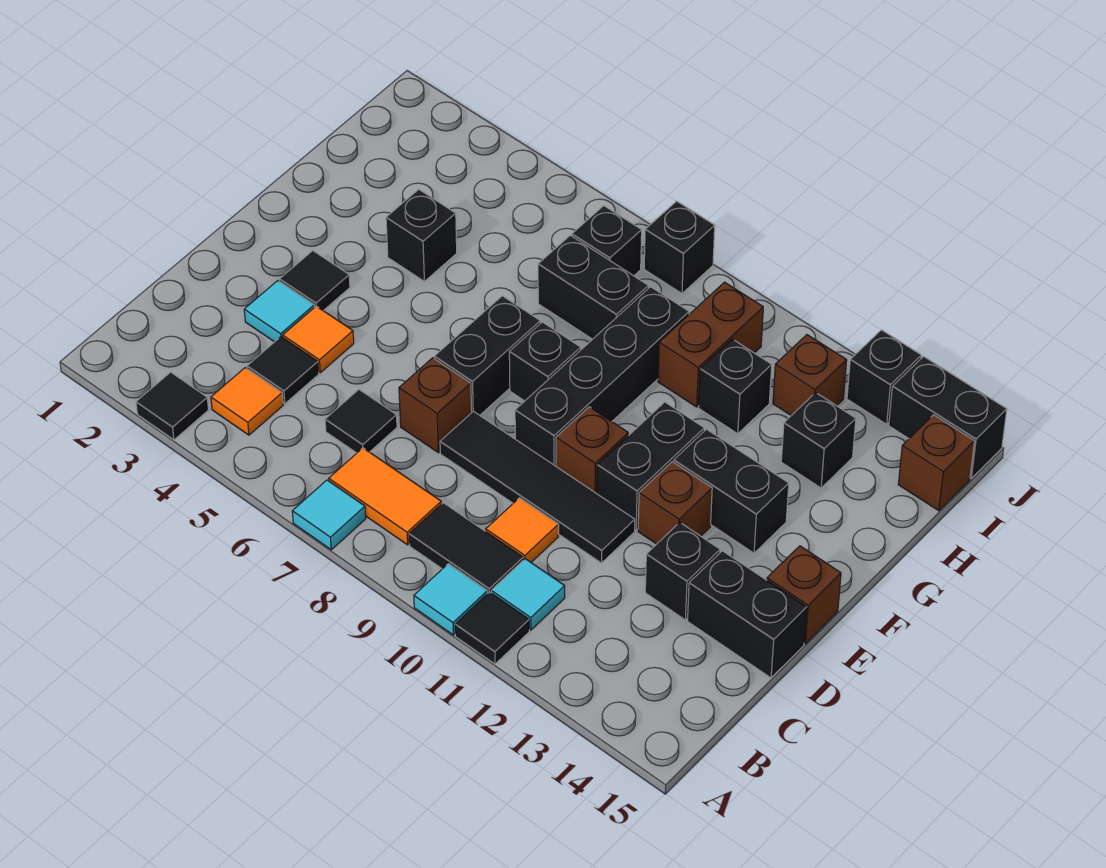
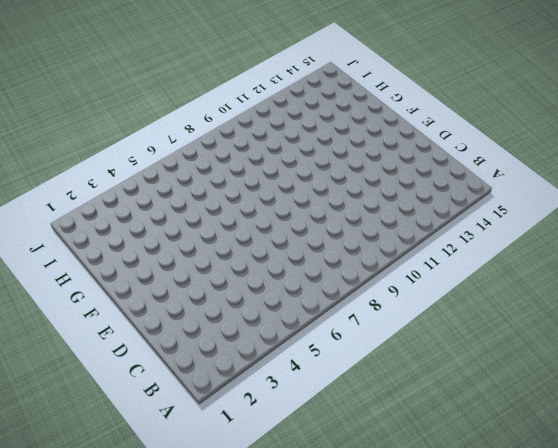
none -> black 1x1 tile [136,372,208,440]
none -> cyan 1x1 tile [292,480,366,550]
none -> cyan 1x1 tile [414,564,488,635]
none -> black 1x1 tile [455,592,529,664]

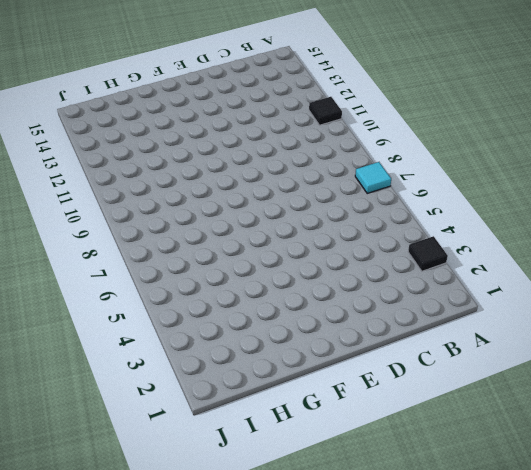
none -> cyan 1x1 tile [414,564,488,635]
none -> orange 1x1 tile [211,368,283,435]
none -> orange 1x2 tile [329,448,441,545]
none -> black 1x2 tile [409,503,523,593]

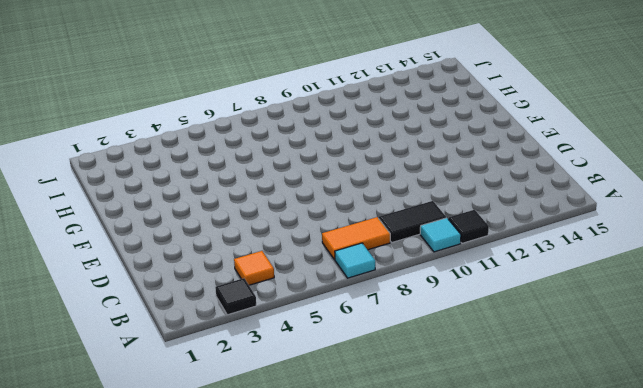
none -> cyan 1x1 tile [491,559,565,630]
none -> black 1x1 tile [247,337,319,404]
none -> black 1x1 tile [325,390,397,453]
none -> orange 1x1 tile [486,498,559,562]

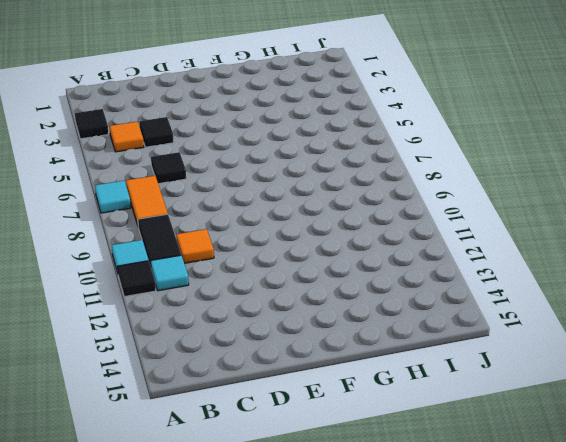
none -> cyan 1x1 tile [244,281,314,342]
none -> orange 1x1 tile [283,306,354,373]
none -> brown 1x1 brick [399,358,472,453]
none -> black 1x4 tile [440,411,635,563]

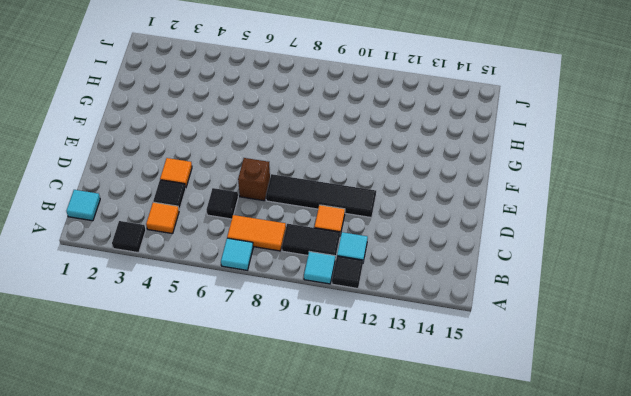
cyan 1x1 tile [66,190,100,221] -> cyan 1x1 tile moved to [244,281,314,342]
none -> black 1x1 brick [645,522,720,620]
none -> black 1x2 brick [688,551,807,678]
none -> black 1x1 tile [280,251,350,311]
none -> black 1x2 brick [434,296,540,415]

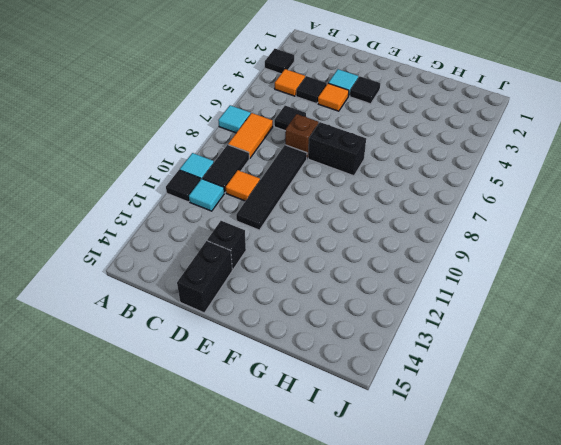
none -> black 1x4 brick [515,287,689,466]
none -> brown 1x1 brick [556,407,628,494]
none -> black 1x2 brick [597,402,704,530]
none -> brown 1x1 brick [638,462,712,544]

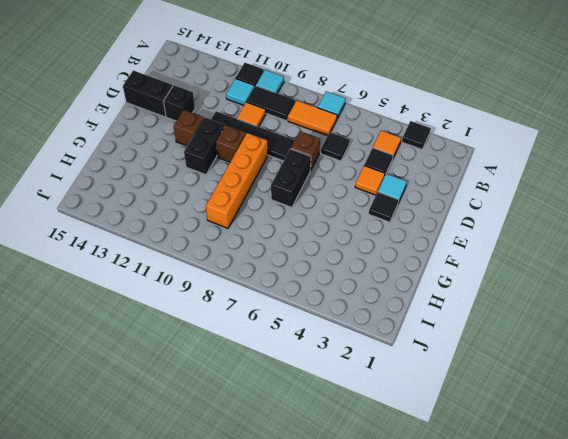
orange 1x4 brick [206,133,268,228] -> black 1x4 brick [515,287,689,466]
none -> brown 1x1 brick [767,546,841,644]
none -> black 1x1 brick [509,322,581,401]
none -> black 1x2 brick [674,429,789,553]
none -> black 1x1 brick [386,189,457,281]

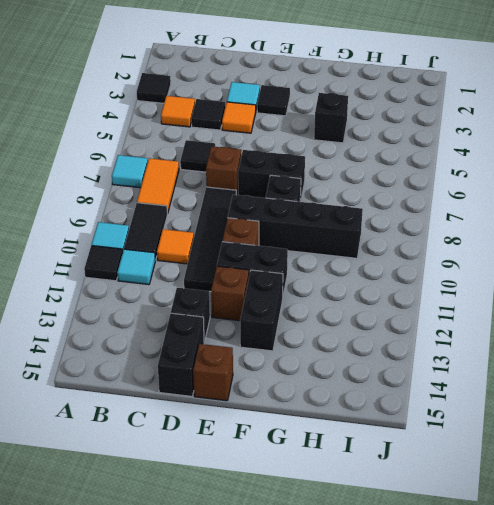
none -> black 1x2 brick [538,235,649,339]
none -> brown 1x2 brick [658,282,763,407]
none -> black 1x1 brick [699,339,772,434]
none -> black 1x1 brick [781,393,856,488]

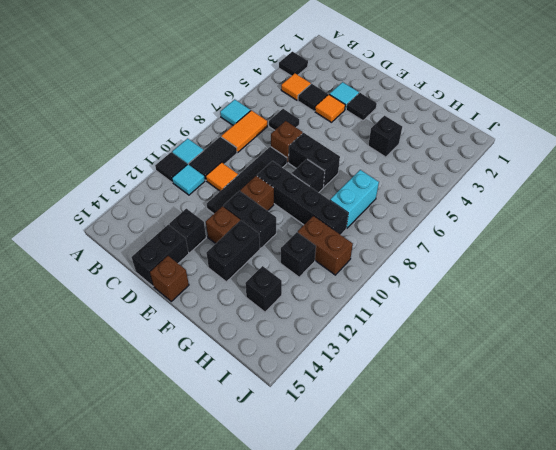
cyan 1x2 brick [330,170,379,228] -> black 1x2 brick [538,235,649,339]
none -> black 1x1 brick [572,206,642,276]
none -> brown 1x1 brick [773,335,847,416]
none -> brown 1x1 brick [898,415,974,511]
none -> black 1x1 brick [644,201,715,293]

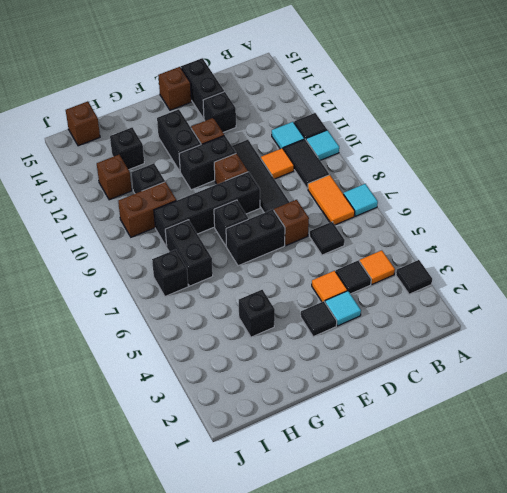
none -> black 1x1 brick [644,201,715,293]
none -> black 1x1 brick [847,330,921,424]
none -> black 1x2 brick [889,356,1007,478]

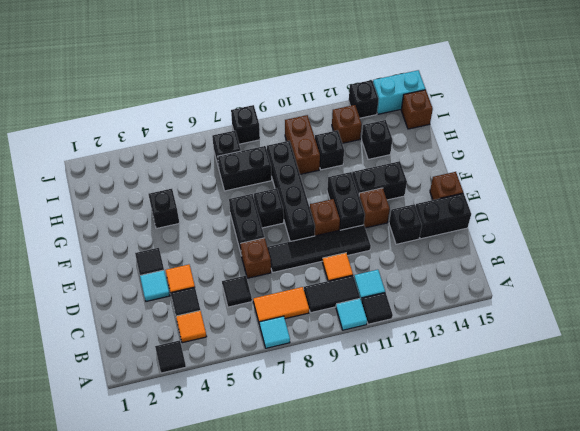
cyan 1x2 brick [373,70,425,114] -> black 1x2 brick [889,356,1007,478]

